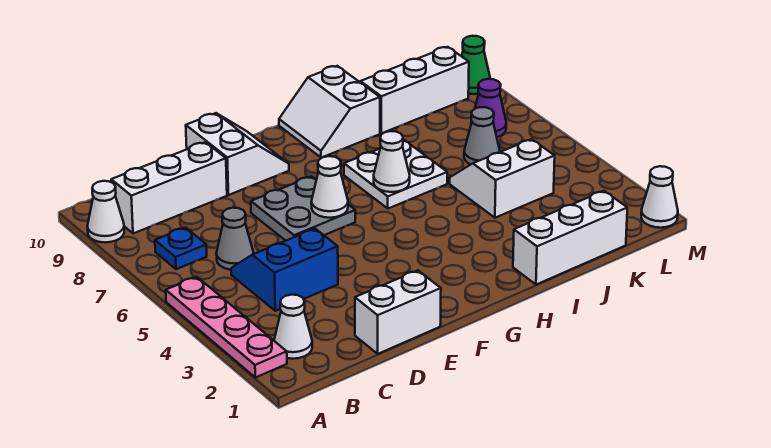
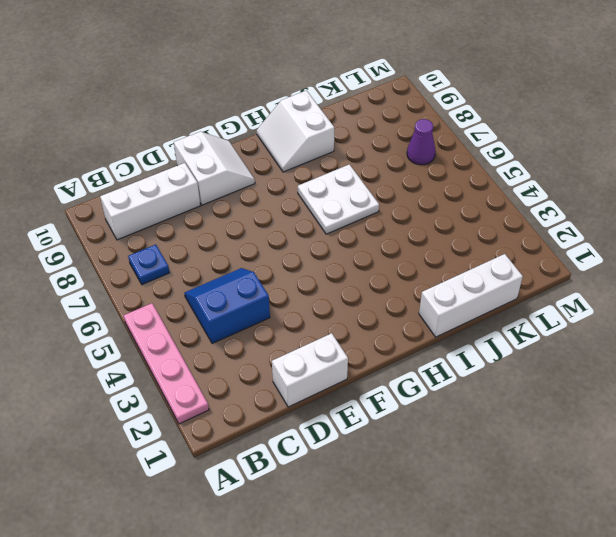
none -> white 1x1 cone [88,181,124,243]
none -> white 1x1 cone [274,295,312,359]
none -> grey 1x1 cone [216,208,254,270]

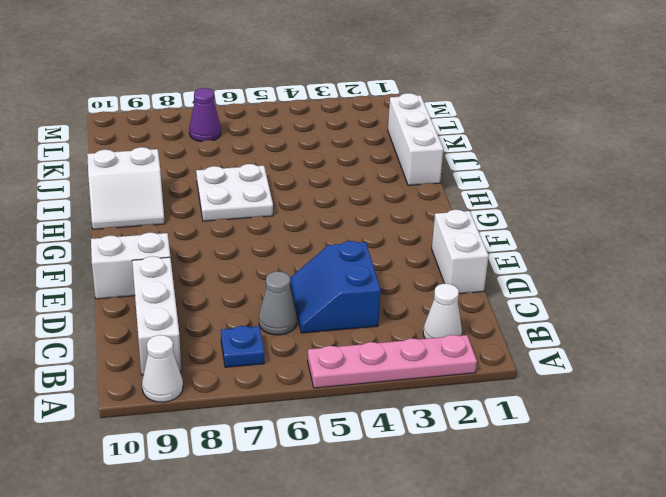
none -> grey 2x2 plate [251,176,355,241]
none -> white 2x2 slope [450,139,555,218]
none -> white 1x3 brick [360,47,469,133]

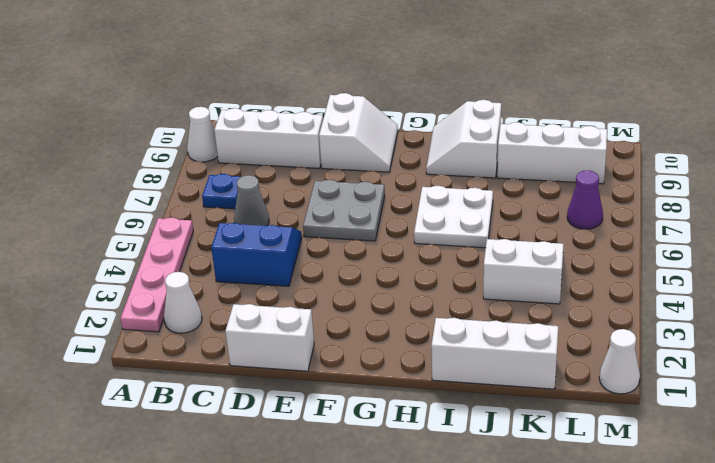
none -> grey 1x1 cone [464,107,500,165]
none -> green 1x1 cone [462,36,490,94]
none -> white 1x1 cone [311,156,348,218]

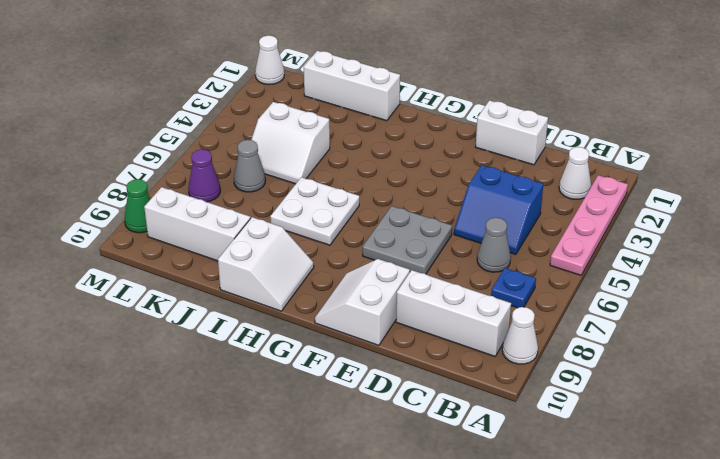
none -> white 1x1 cone [311,156,348,218]
none -> white 1x1 cone [374,131,410,192]

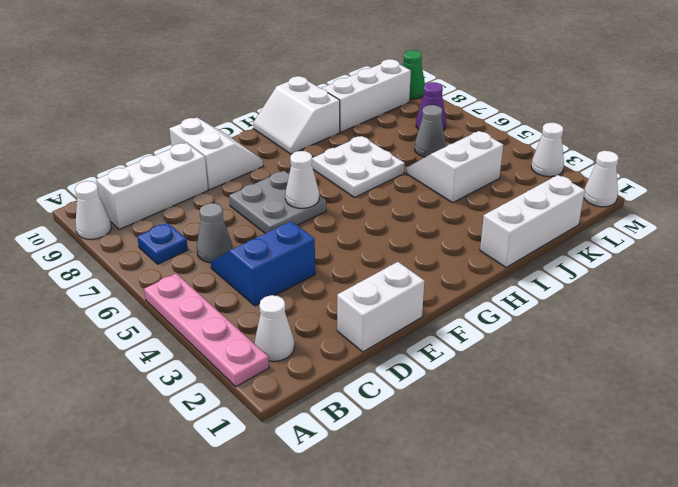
white 1x1 cone [531,123,564,177] -> white 1x1 cone moved to [374,131,410,192]

